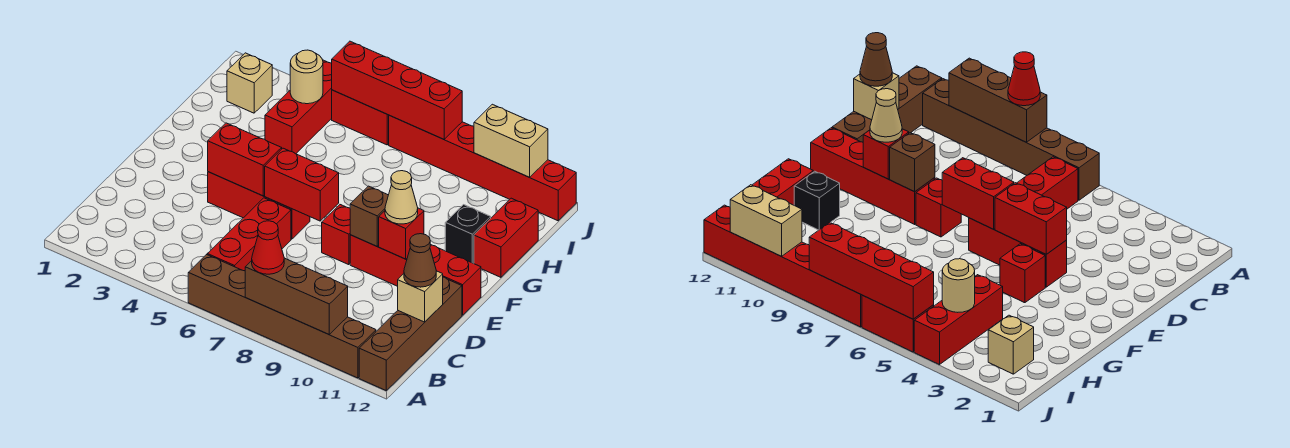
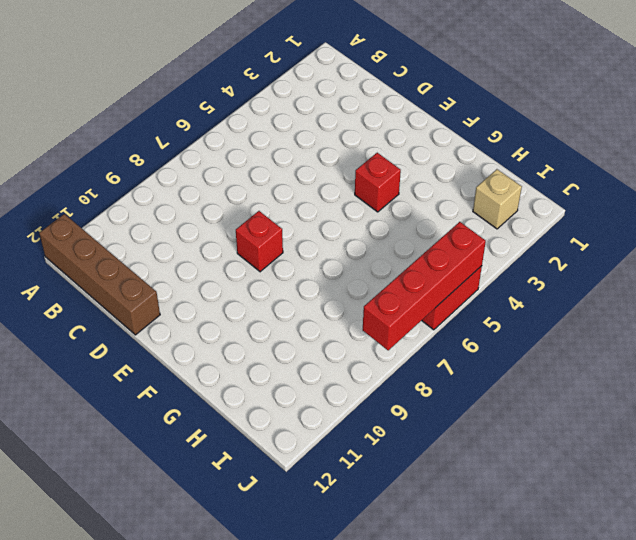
none -> brown 1x6 brick [188,255,376,378]
none -> red 1x3 brick [207,198,291,271]
none -> red 1x3 brick [208,172,310,239]

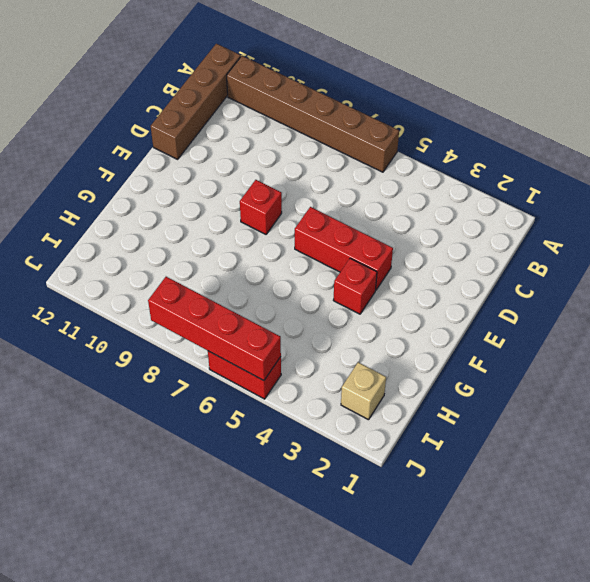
none -> red 1x3 brick [207,198,291,271]
none -> red 1x4 brick [350,235,481,315]
none -> black 1x1 brick [445,205,491,264]

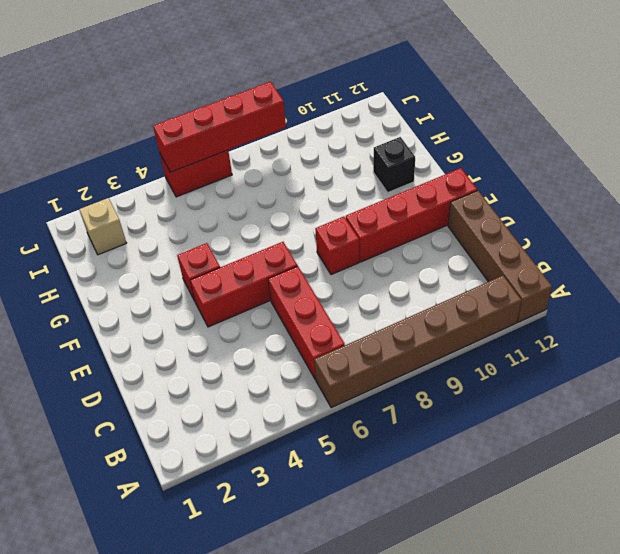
none -> red 1x2 brick [474,198,538,277]
none -> red 1x3 brick [265,60,332,154]
none -> red 1x6 brick [389,115,576,221]

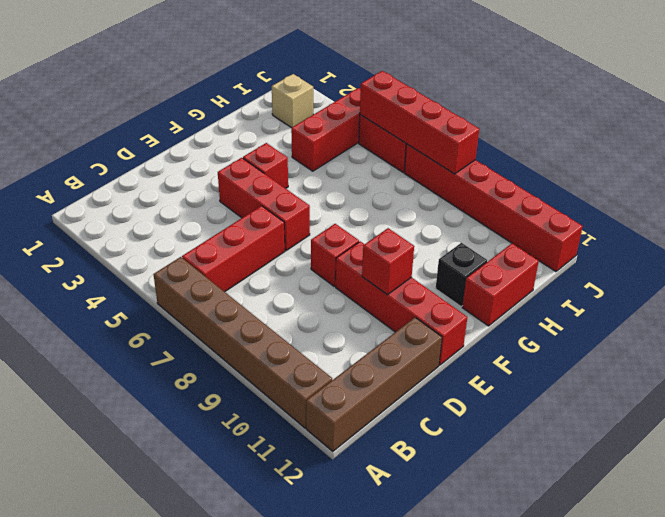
none -> brown 1x3 brick [245,258,348,334]
none -> tan 1x1 brick [398,271,443,322]
none -> red 1x2 brick [208,123,282,196]

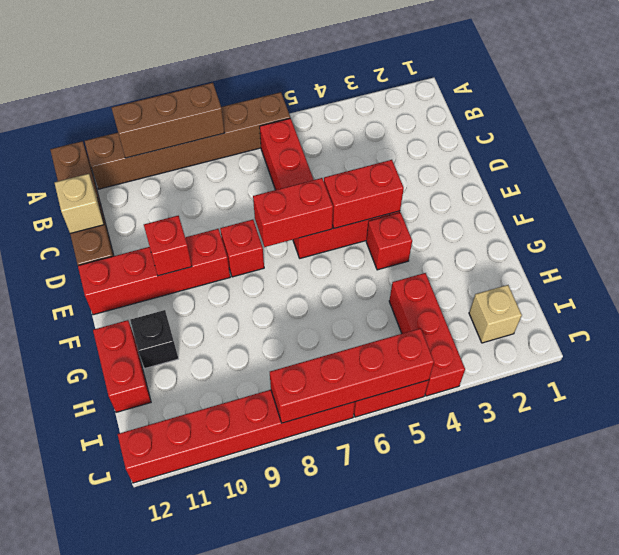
none -> brown 1x1 brick [350,186,388,246]
none -> tan 1x1 round brick [290,50,323,104]
none -> tan 1x2 brick [474,104,548,177]

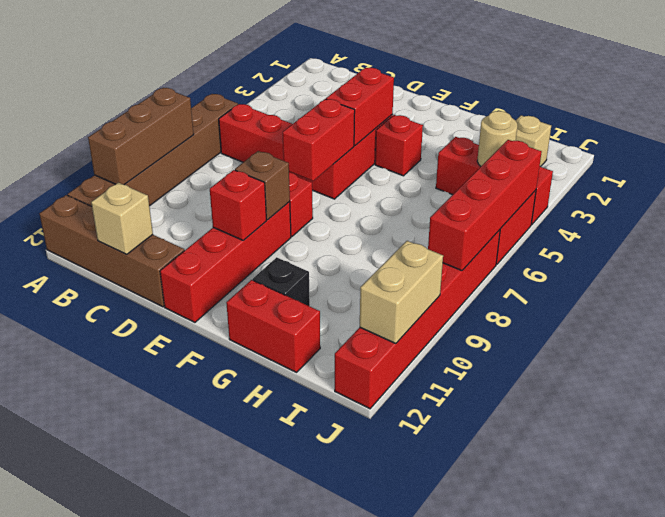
none -> red 1x1 cone [252,221,284,274]
none -> brown 1x1 cone [404,234,436,287]
none -> tan 1x1 cone [385,171,418,224]

